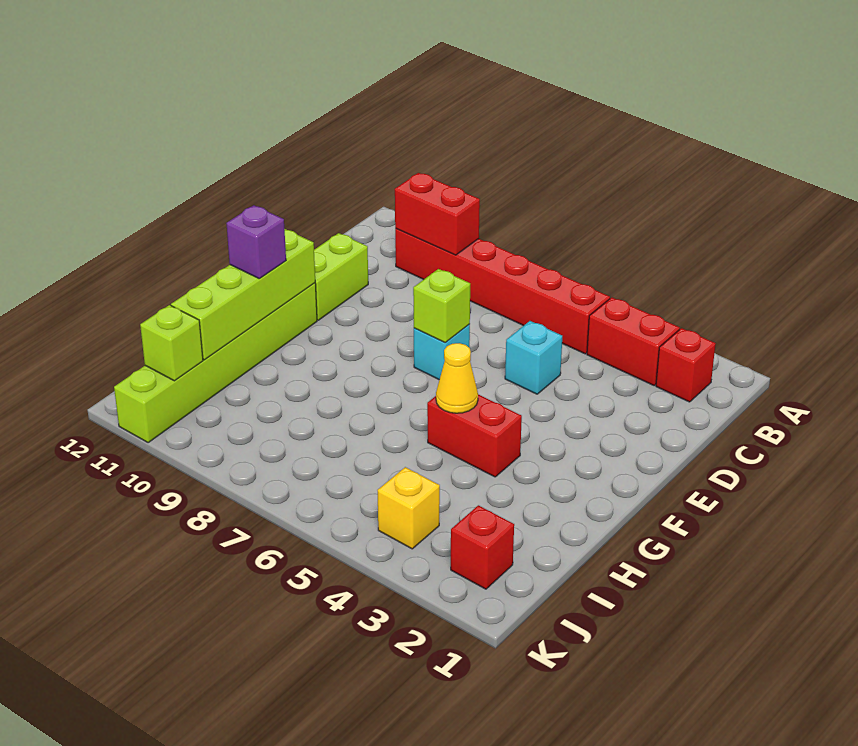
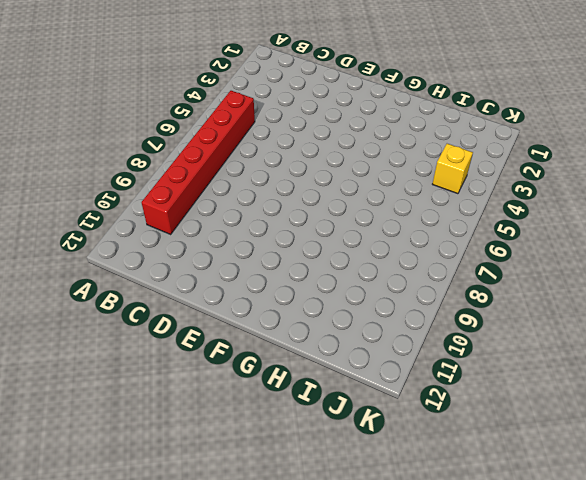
none -> red 1x1 brick [656,328,716,402]
none -> red 1x2 brick [587,297,680,385]
none -> cyan 1x1 brick [505,321,562,394]

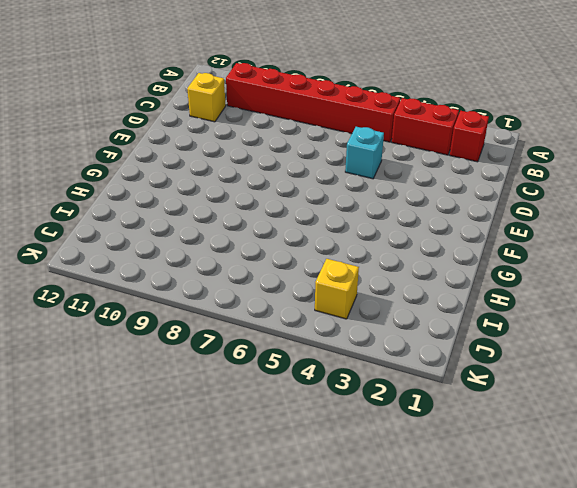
yellow 1x1 brick [187,73,226,122] -> none
none -> lime 1x2 brick [314,233,368,320]
none -> cyan 1x1 brick [414,324,470,380]
none -> lime 1x6 brick [114,283,317,443]

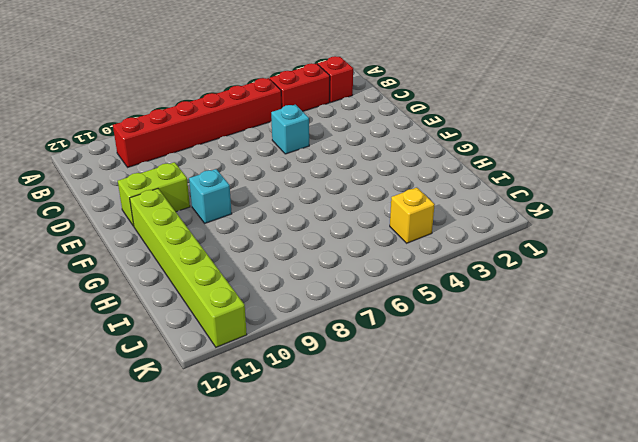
lime 1x2 brick [118,162,190,226] -> lime 1x2 brick turned to [314,233,368,320]
cyan 1x1 brick [189,169,232,223] -> cyan 1x1 brick moved to [414,324,470,380]
none -> red 1x2 brick [427,394,522,477]
none -> red 1x1 brick [451,505,514,589]
none -> red 1x2 brick [395,173,480,255]

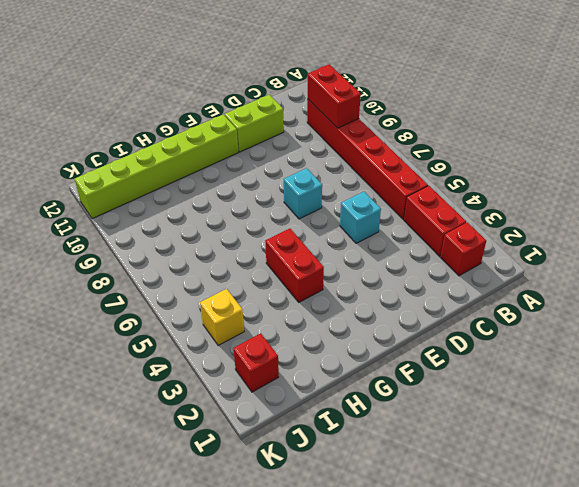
none -> lime 1x1 brick [413,269,470,343]
none -> lime 1x4 brick [171,229,315,360]
none -> yellow 1x1 cone [436,343,478,413]

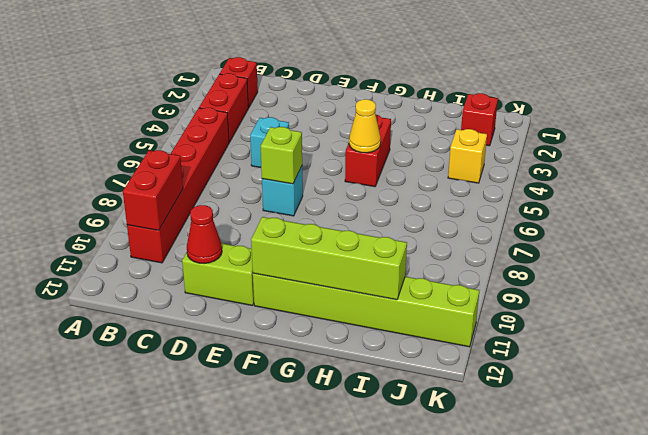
red 1x1 cone [187,205,222,264] -> none
none -> lime 1x1 brick [140,305,203,381]
none -> purple 1x1 brick [226,205,286,278]

